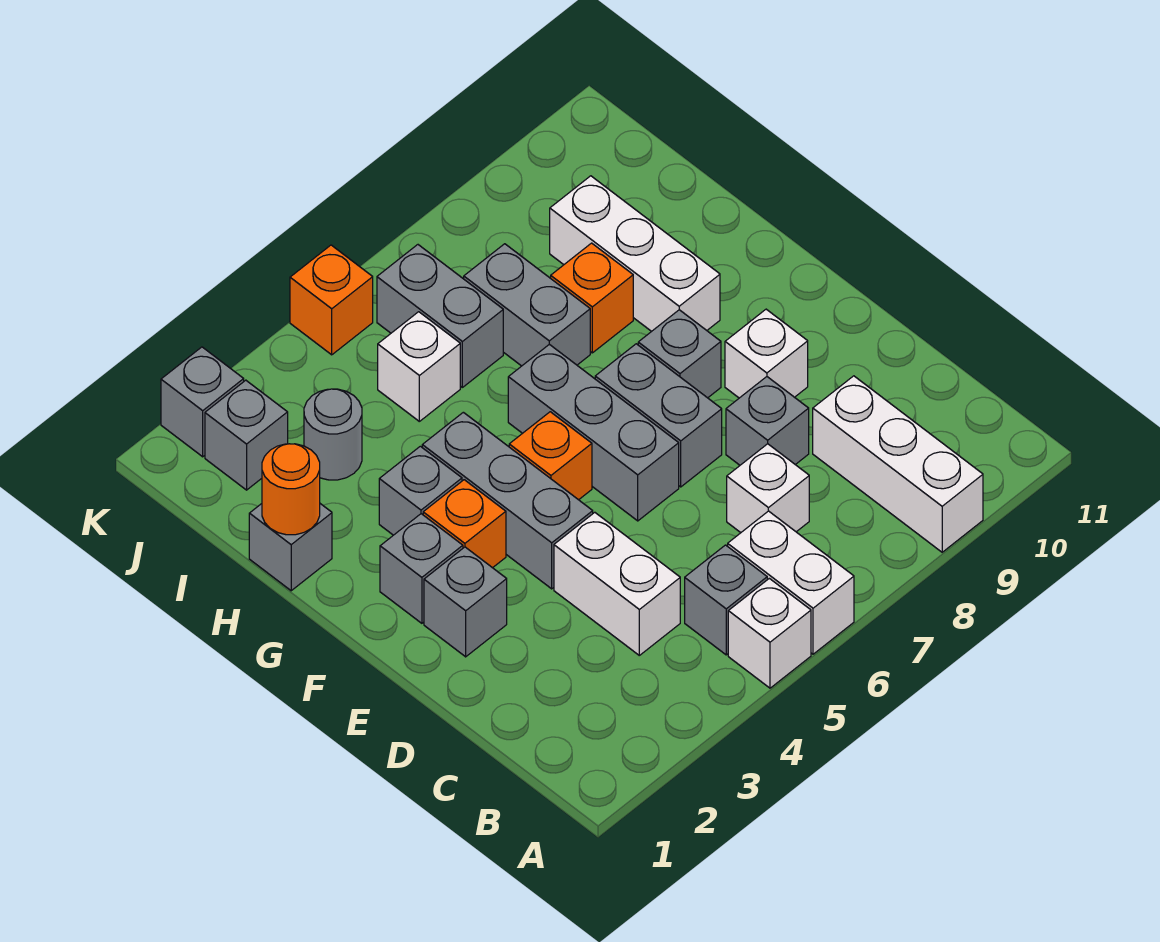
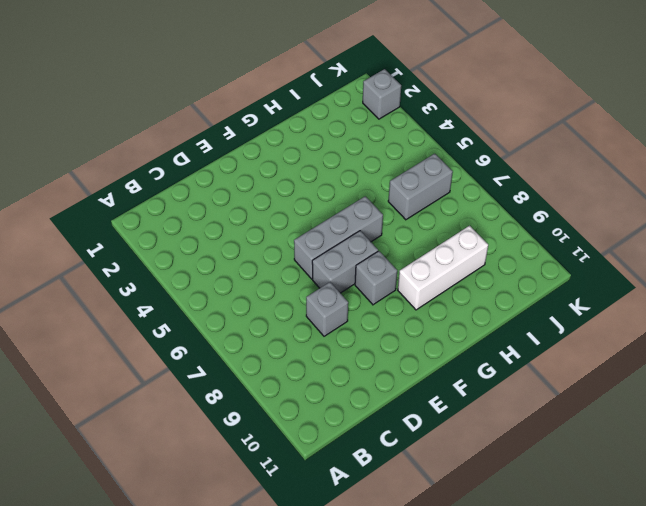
none -> white 1x1 brick [728,578,811,688]
none -> white 1x2 brick [728,511,854,654]
none -> white 1x3 brick [813,376,983,552]

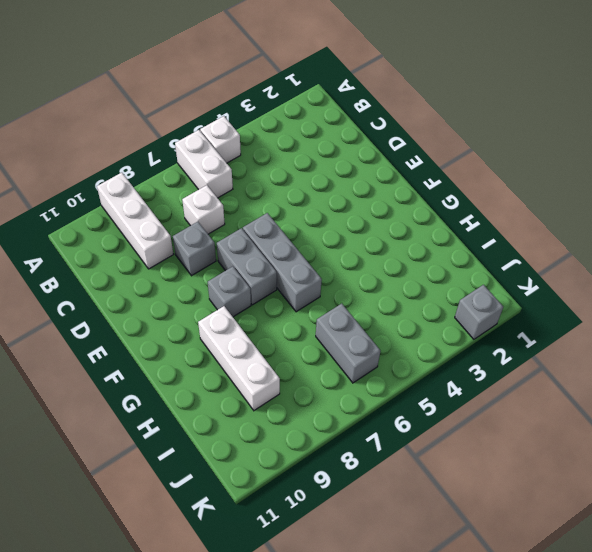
none -> grey 1x1 brick [685,545,767,655]
none -> white 1x2 brick [554,512,680,655]
none -> grey 1x1 brick [424,547,507,657]

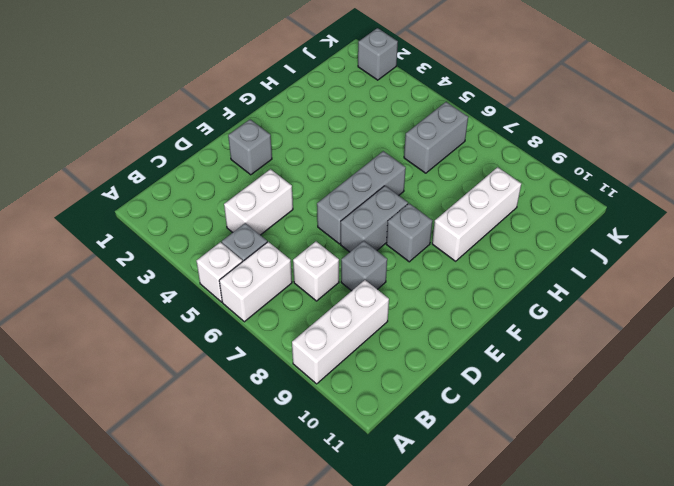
none -> grey 1x3 brick [422,412,593,589]
none -> white 1x1 brick [725,309,808,398]
none -> grey 1x1 brick [380,514,463,623]

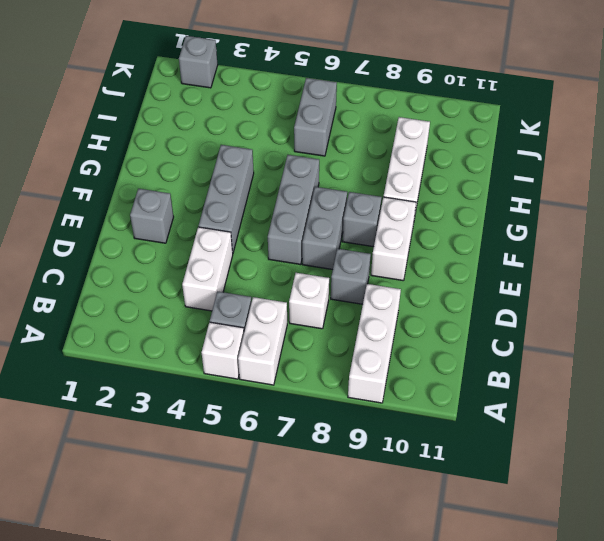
white 1x2 brick [371,197,416,281] -> white 1x1 brick [725,309,808,398]
none -> grey 1x1 brick [380,514,463,623]
none -> orange 1x1 brick [423,480,506,568]
none -> orange 1x1 brick [509,412,592,500]

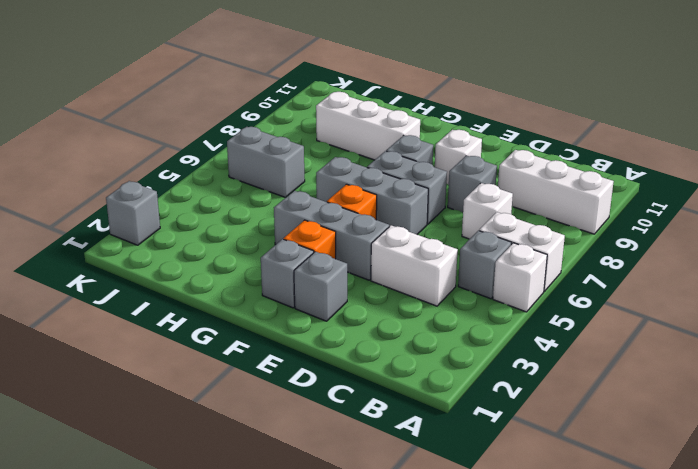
none -> grey 1x1 brick [379,446,462,535]
none -> grey 1x1 brick [249,504,332,591]
none -> grey 1x2 brick [464,244,590,366]

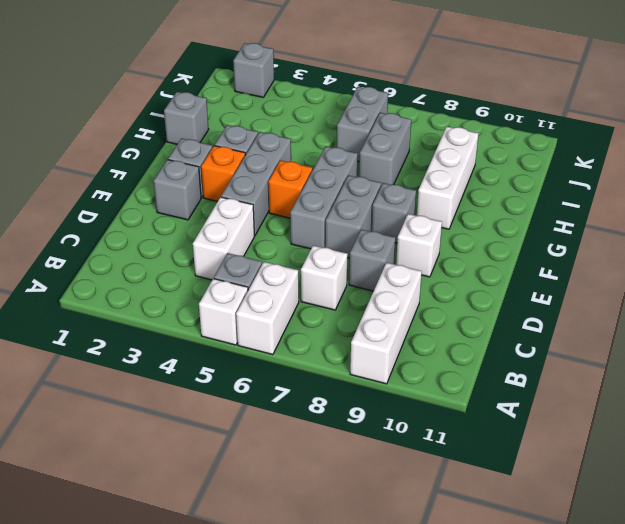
none -> orange 1x1 brick [551,243,633,353]
none -> grey 1x1 round brick [304,389,362,480]
none -> white 1x1 brick [378,312,460,421]

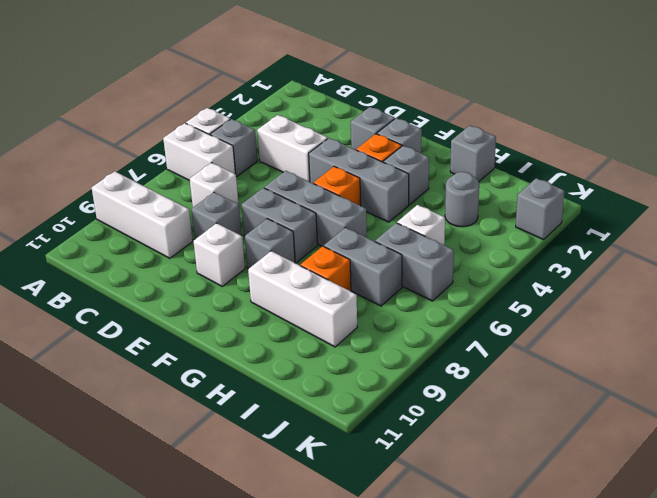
none -> grey 1x1 brick [205,380,288,490]
none -> orange 1x1 brick [290,245,373,355]
none -> orange 1x1 round brick [262,444,320,535]

